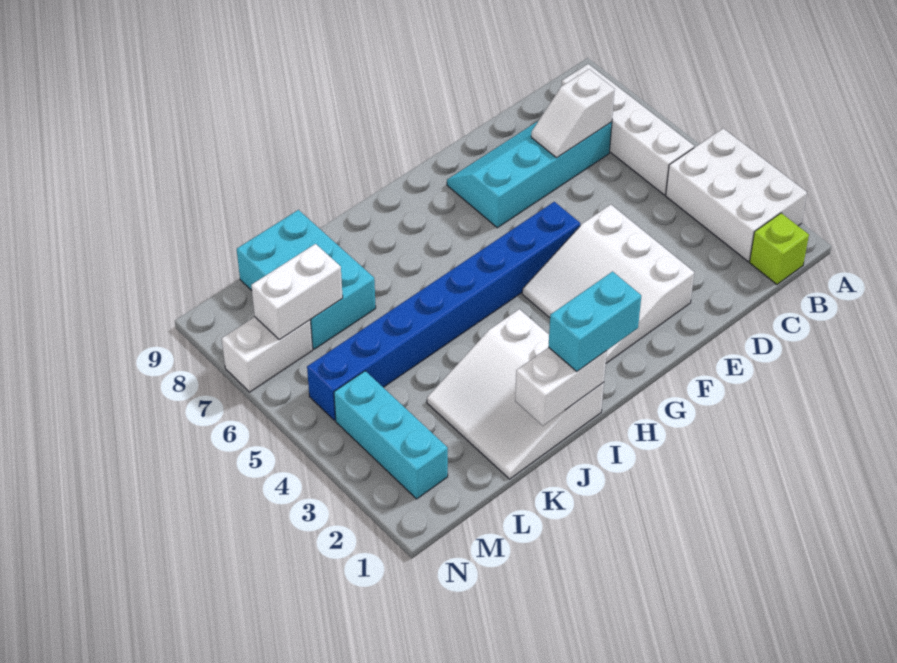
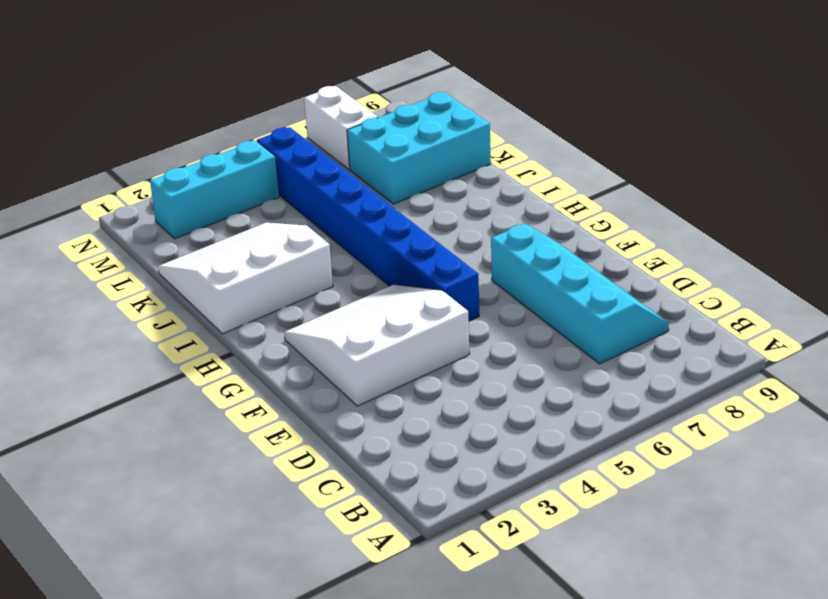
none -> white 2x3 brick [666,128,807,262]
none -> lime 1x1 brick [750,213,809,284]
none -> white 1x4 brick [562,64,694,195]

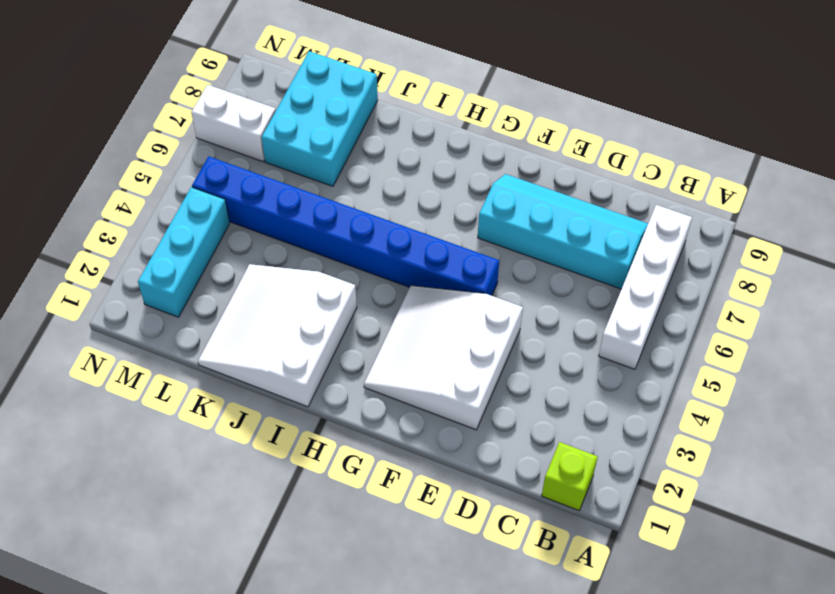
none -> white 2x3 brick [666,128,807,262]
none -> white 1x2 slope [531,69,615,158]
none -> white 1x2 brick [515,347,607,426]

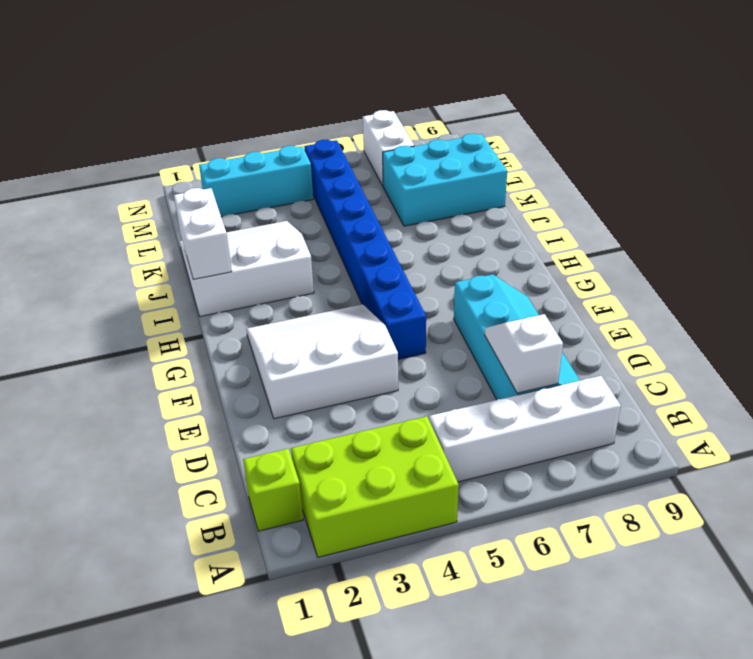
lime 2x3 brick [291,416,459,557] -> white 2x3 brick [666,128,807,262]
none -> white 1x2 brick [251,244,343,340]
none -> cyan 1x2 brick [549,272,641,371]

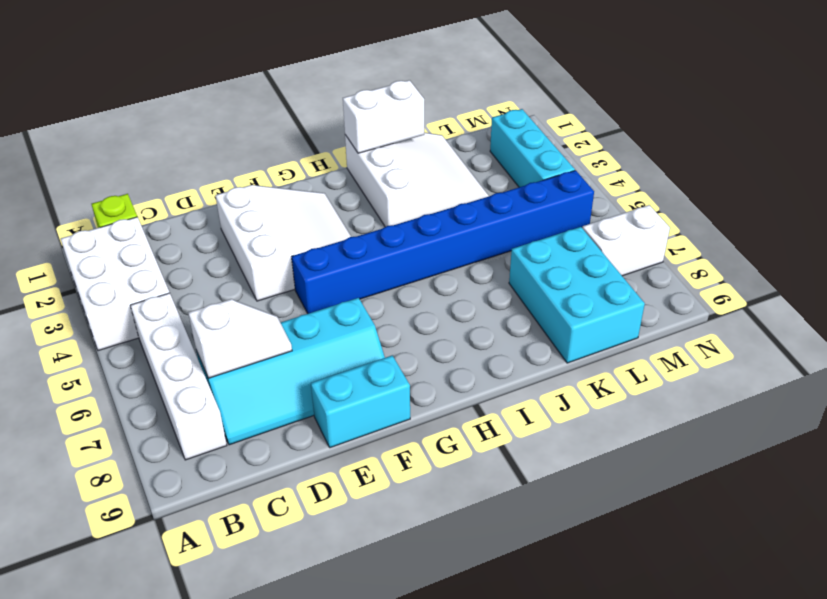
cyan 1x2 brick [311,356,410,448] -> cyan 1x2 brick moved to [549,272,641,371]
none -> white 1x2 brick [251,244,343,340]

